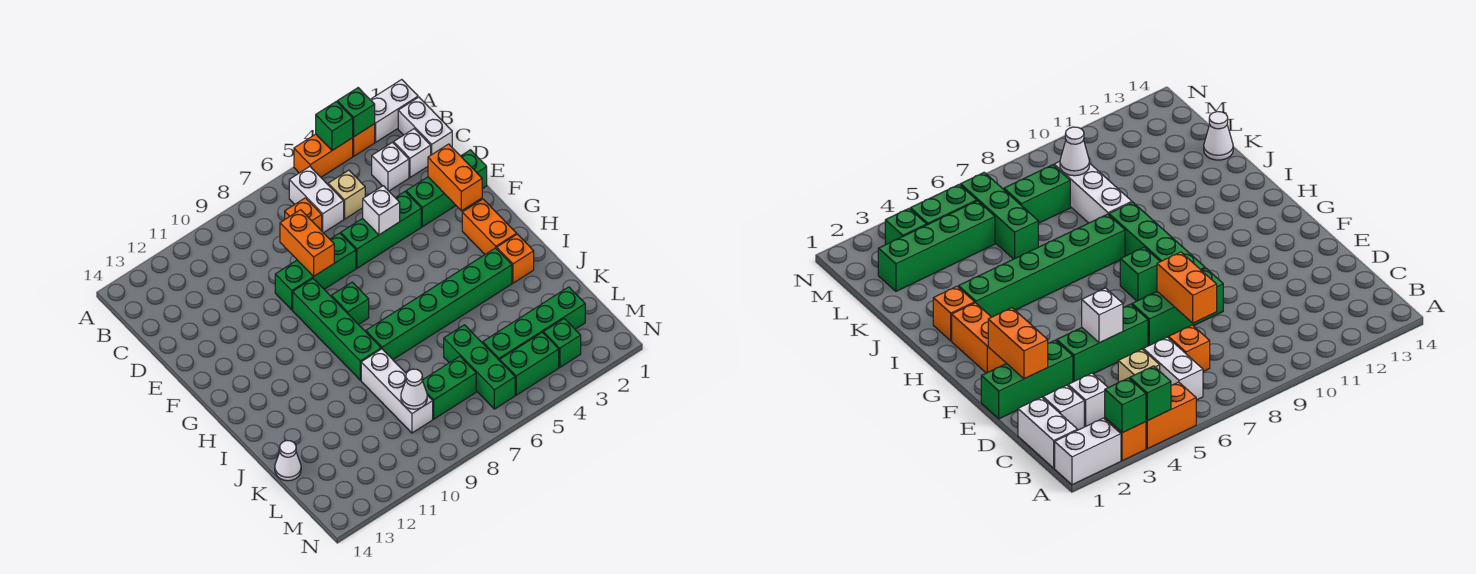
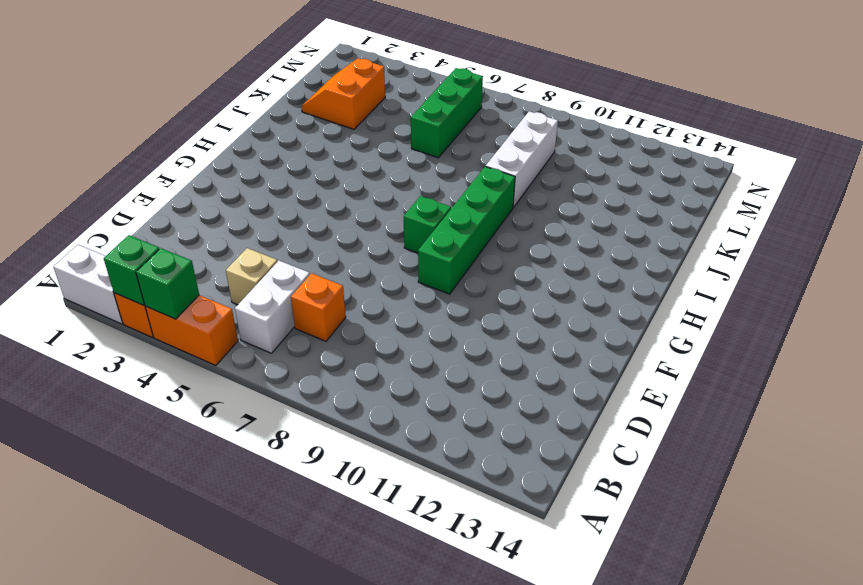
orange 2x2 slope [301,58,385,129] -> green 1x4 brick [483,287,585,361]
none -> white 1x2 brick [398,97,452,155]
none -> white 1x1 brick [394,129,431,177]
none -> white 1x1 brick [372,143,409,191]
none -> green 1x3 brick [406,150,487,227]

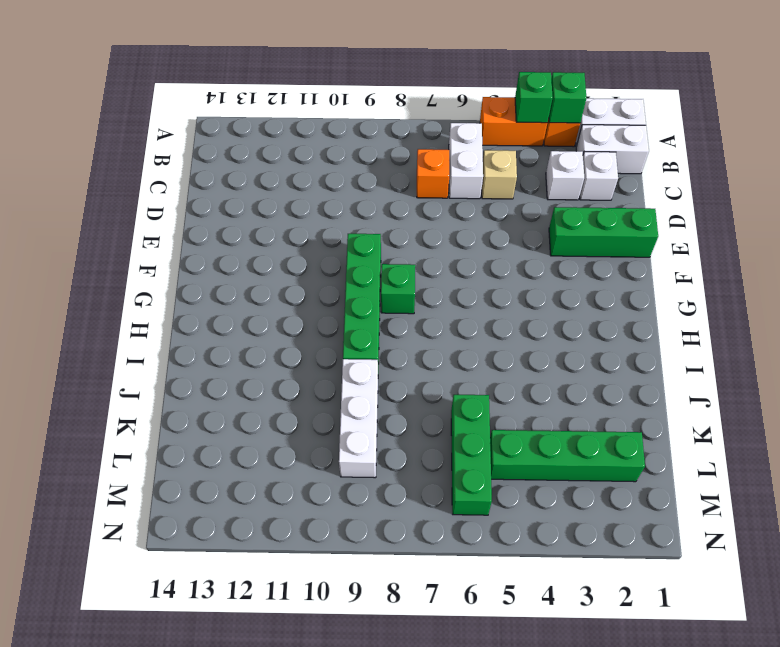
white 1x2 brick [576,125,649,174] -> white 1x2 brick turned to [398,97,452,155]
none -> green 1x3 brick [341,192,421,268]
none -> green 1x3 brick [275,233,356,310]
none -> orange 1x2 brick [462,199,517,254]
none -> orange 1x1 brick [497,234,534,283]

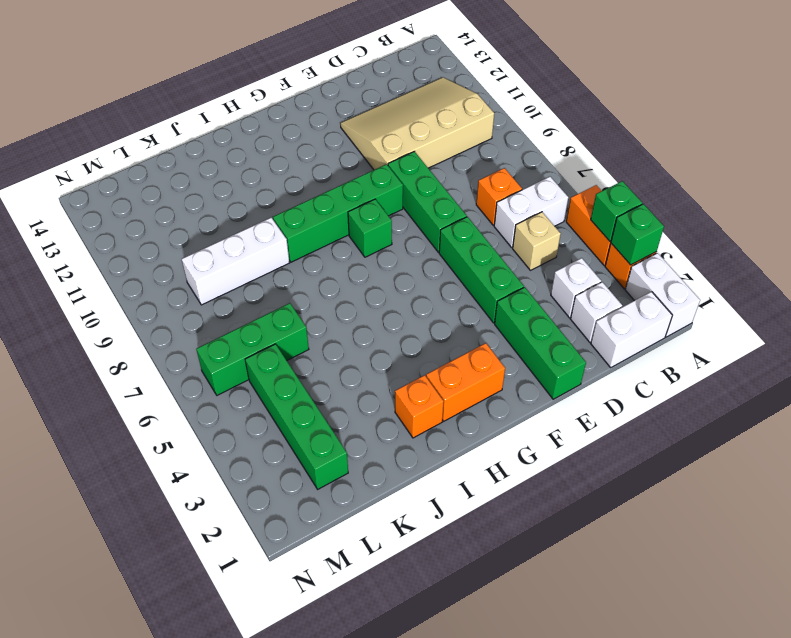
tan 3x4 slope [341,77,494,170] -> none
none -> green 1x6 brick [366,248,512,359]
none -> white 1x1 cone [275,441,301,481]
none -> green 1x2 brick [422,356,476,419]
none -> green 1x1 brick [544,319,581,367]

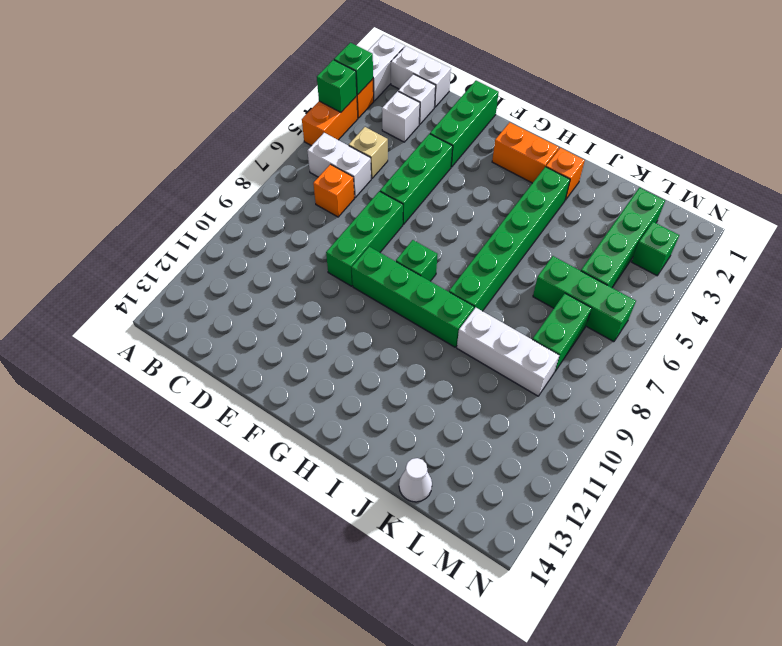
none -> green 1x2 brick [500,332,559,395]
none -> orange 1x2 brick [280,210,334,277]
none -> orange 1x2 brick [428,144,482,211]
none -> white 1x1 brick [363,186,400,235]

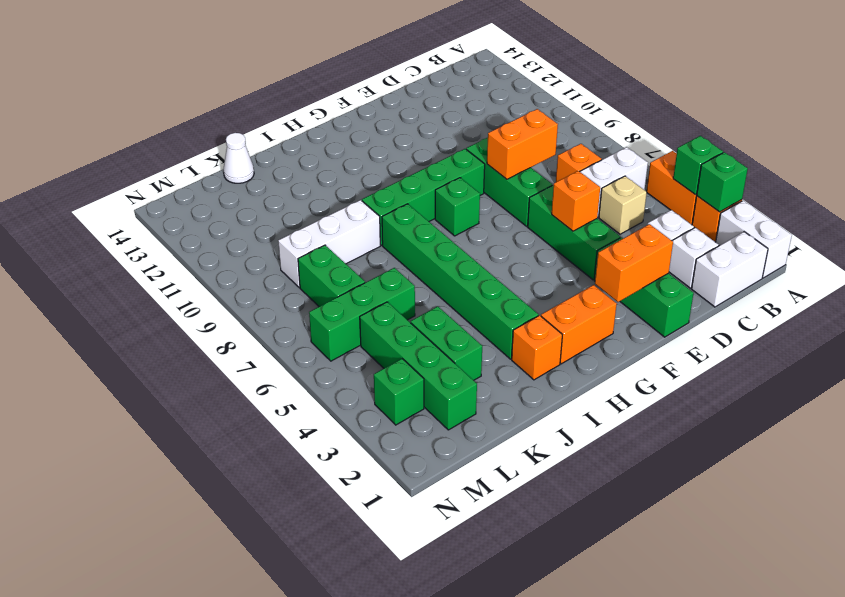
orange 1x1 brick [552,171,600,231] -> white 1x1 brick [363,186,400,235]
green 1x2 brick [411,306,482,380] -> green 1x2 brick moved to [500,332,559,395]
none -> white 1x1 cone [401,369,427,409]

